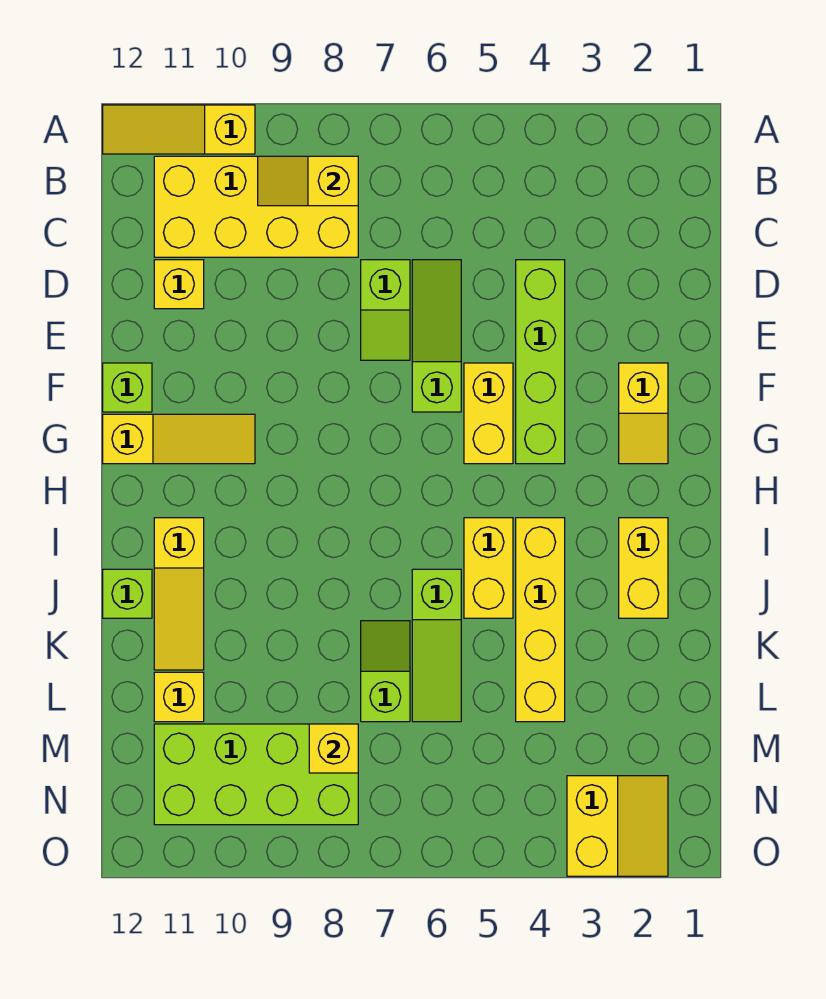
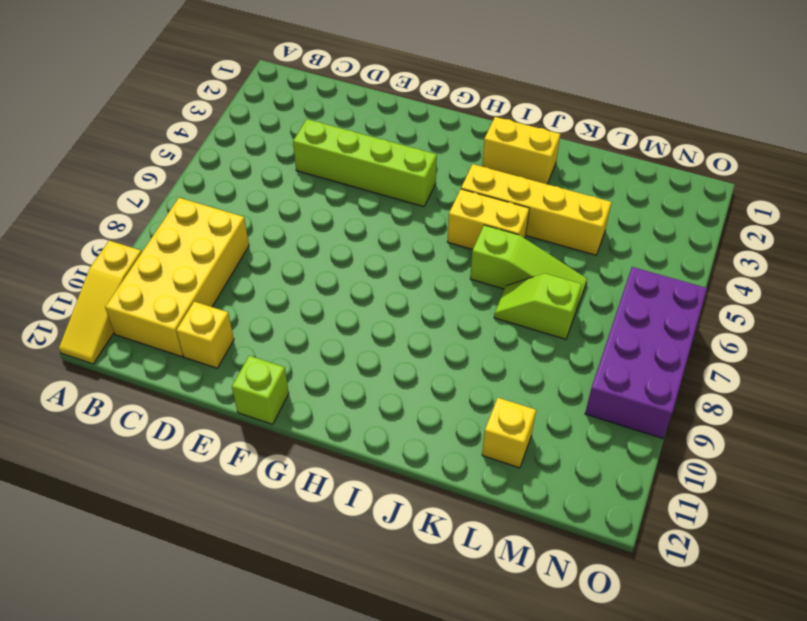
purple 2x4 brick [585,267,707,438] -> lime 2x4 brick [154,724,358,825]
none -> lime 1x3 slope [412,260,461,412]
none -> lime 1x2 slope [361,260,410,360]
none -> yellow 1x2 slope [619,363,668,464]

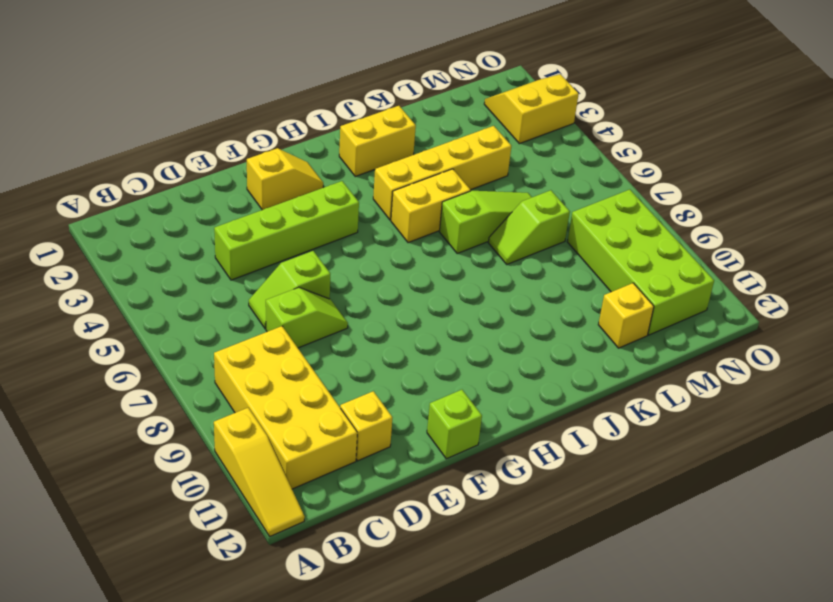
lime 1x2 slope [249,251,330,329] -> lime 1x3 slope [412,260,461,412]
none -> yellow 1x2 brick [464,363,513,464]
none -> yellow 1x3 slope [103,414,255,464]
none -> yellow 1x3 slope [154,518,204,670]

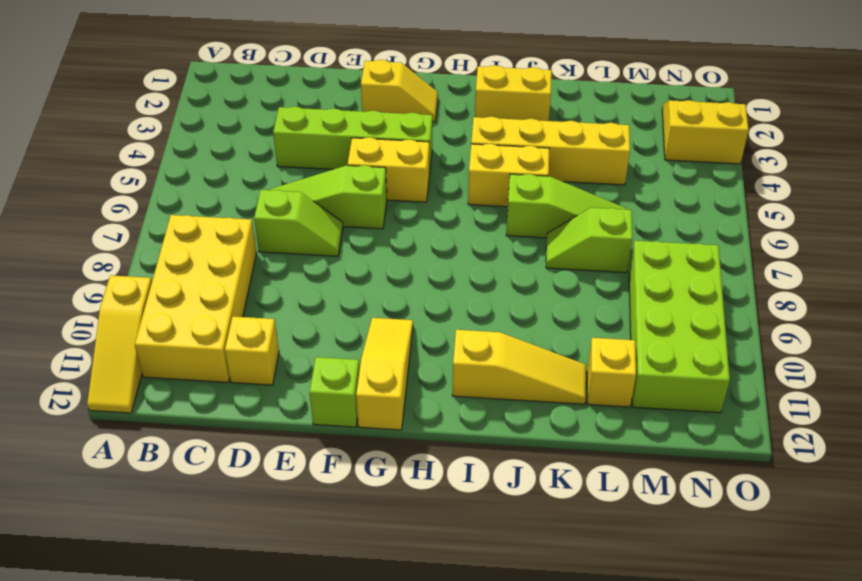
none -> lime 1x1 brick [103,569,152,618]
none -> yellow 1x2 slope [258,156,358,206]
none -> yellow 1x1 brick [309,724,358,773]

